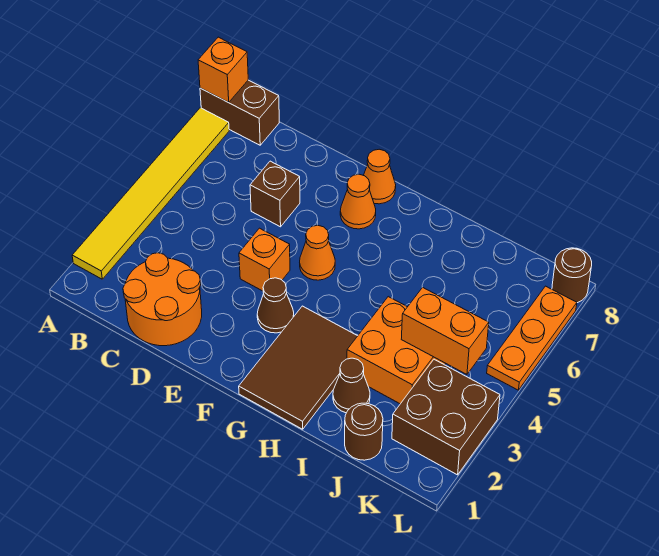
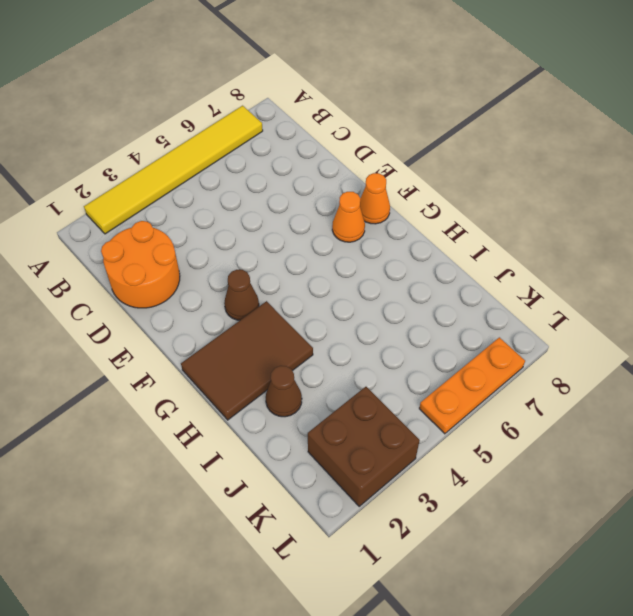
none -> brown 1x2 brick [200,80,279,145]
none -> brown 1x1 brick [250,161,300,227]
none -> orange 1x1 brick [239,228,290,291]

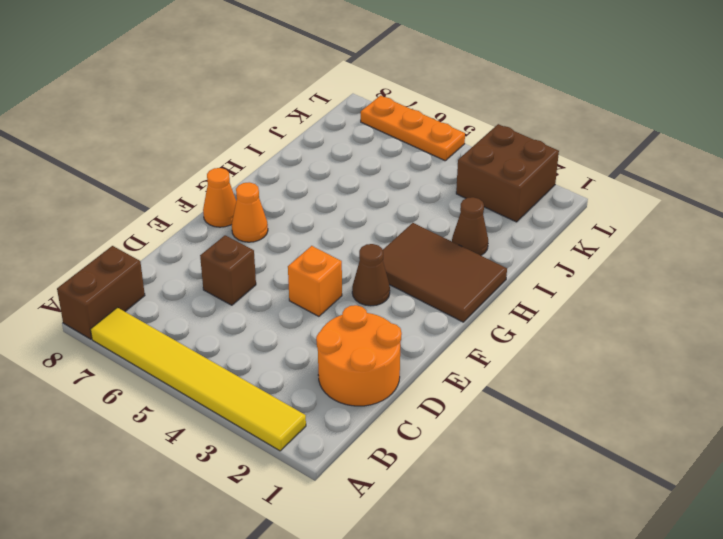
none -> orange 1x1 cone [300,225,335,280]
none -> orange 2x2 brick [347,297,446,404]
none -> brown 1x1 round brick [345,403,383,460]

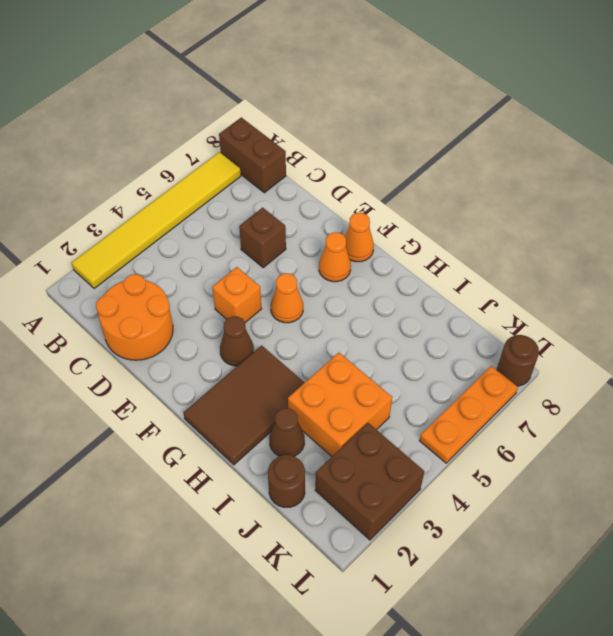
none -> orange 1x1 brick [198,37,248,102]
none -> orange 1x2 brick [401,287,489,374]

